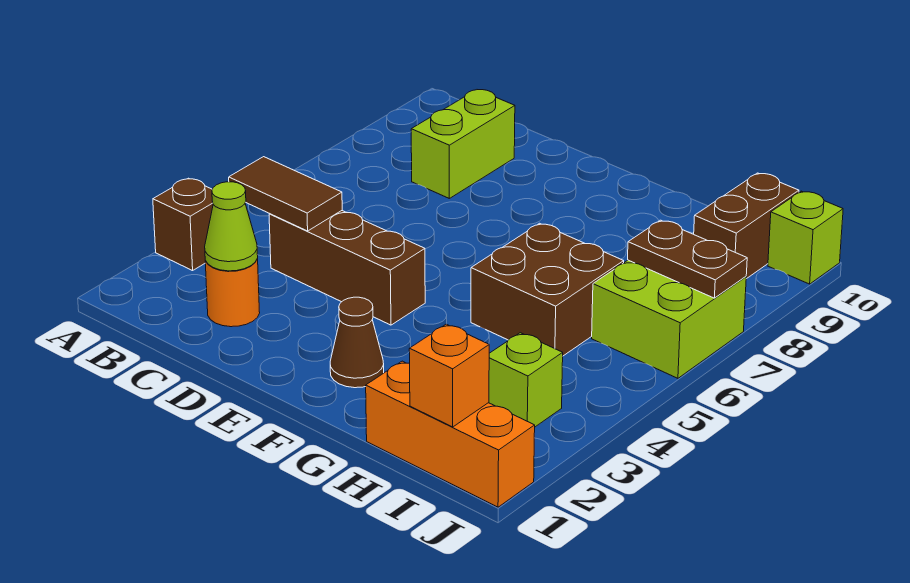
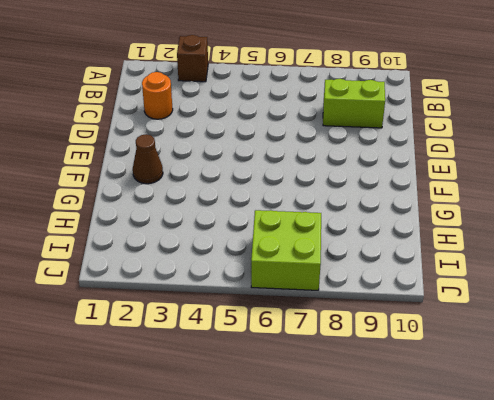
none -> brown 1x3 brick [269,211,425,325]
none -> brown 2x2 brick [471,223,624,356]
none -> orange 1x3 brick [366,361,535,507]

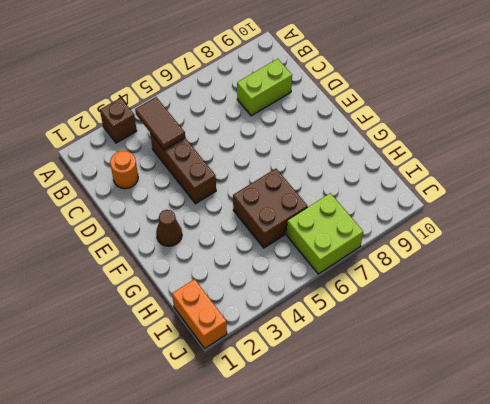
orange 1x2 brick [172,279,227,348] -> orange 1x3 brick [366,361,535,507]
none -> lime 1x1 brick [489,333,563,427]
none -> brown 1x2 brick [694,173,799,279]
none -> lime 1x1 brick [768,191,843,284]

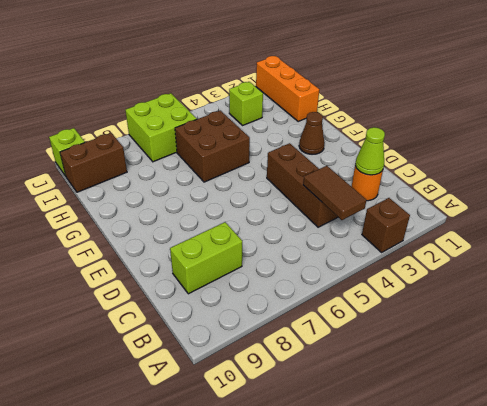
none -> orange 1x1 brick [409,324,489,427]
none -> brown 1x2 plate [628,220,747,298]

